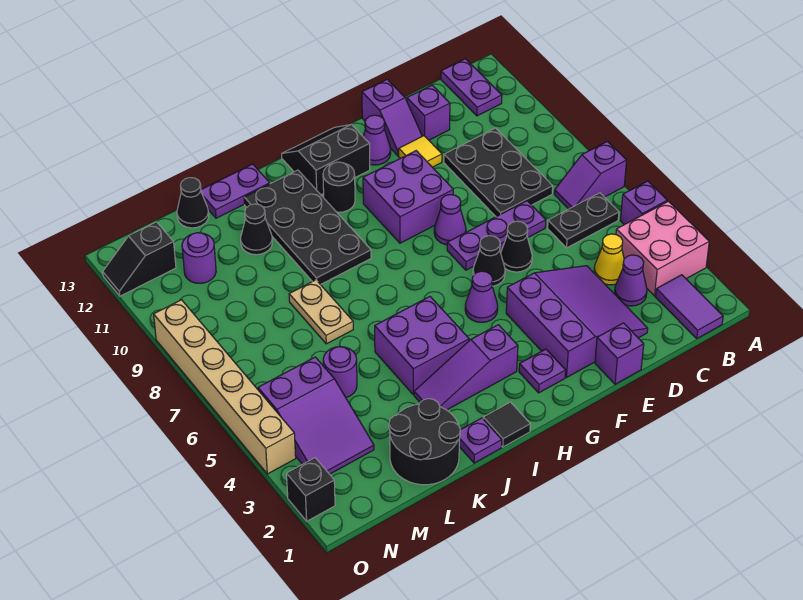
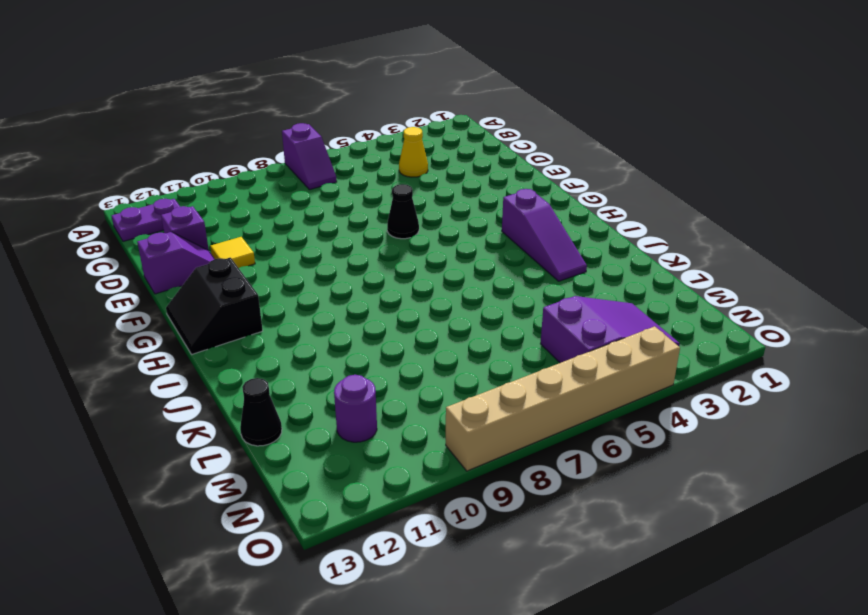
none -> pink 2x2 brick [616,201,709,296]
none -> purple 1x1 brick [620,181,667,225]
none -> purple 1x2 tile [656,275,723,338]
none -> black 1x2 plate [548,193,619,248]

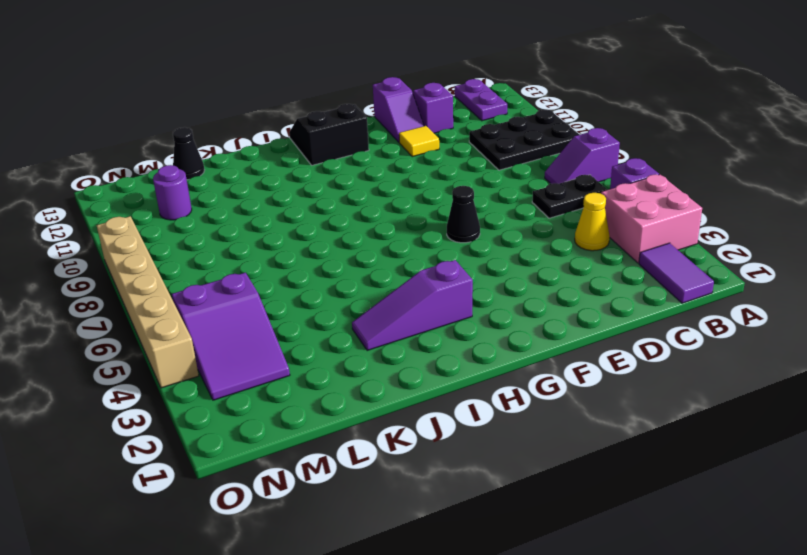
black 2x3 plate [469,110,580,170] -> black 2x3 plate turned to [444,128,553,217]
none -> purple 1x1 cone [614,255,647,306]
none -> purple 3x3 slope [506,266,648,378]
none -> purple 1x3 plate [447,201,546,270]
none -> purple 1x1 brick [595,323,644,384]

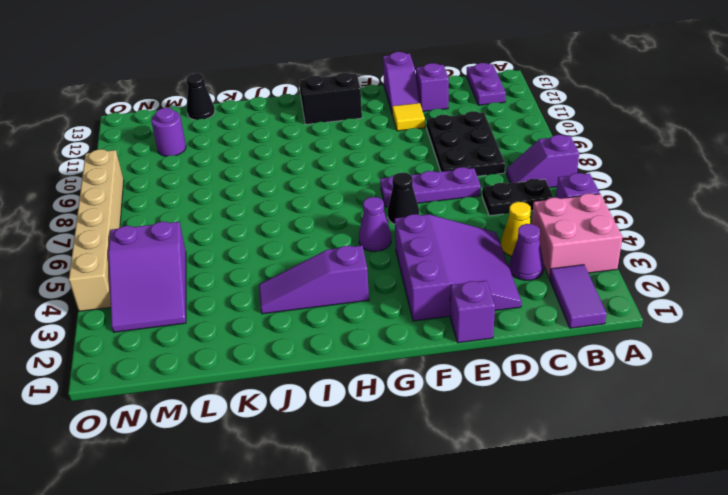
none -> black 1x1 cone [501,221,532,272]
none -> purple 1x1 cone [434,195,466,245]
none -> purple 2x2 brick [363,151,453,243]
none -> purple 1x1 cone [363,115,391,165]

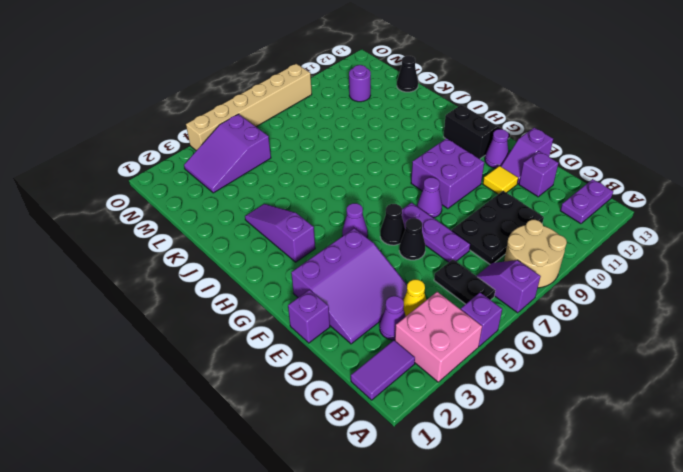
tan 2x2 round brick [504,220,567,288] -> none
none -> purple 1x1 plate [519,349,566,393]
none -> black 1x1 round brick [323,162,355,212]
none -> black 1x1 tile [483,402,530,447]
none -> purple 2x2 brick [375,297,469,395]

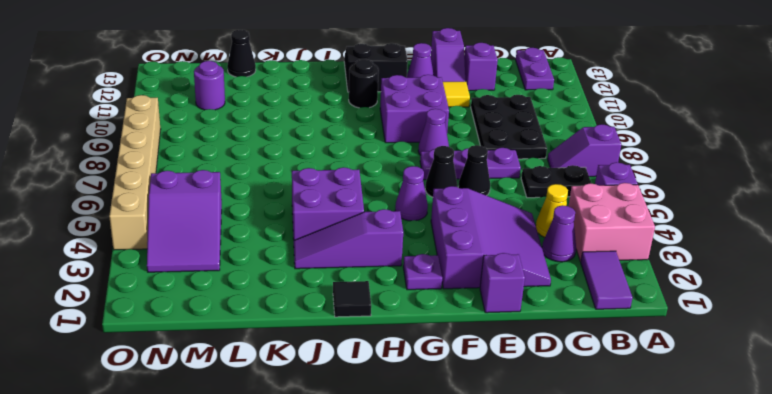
none -> black 2x4 plate [244,170,371,285]
none -> purple 1x1 plate [459,418,502,463]
none -> purple 1x2 plate [201,164,270,218]
none -> black 2x2 round brick [389,399,461,485]

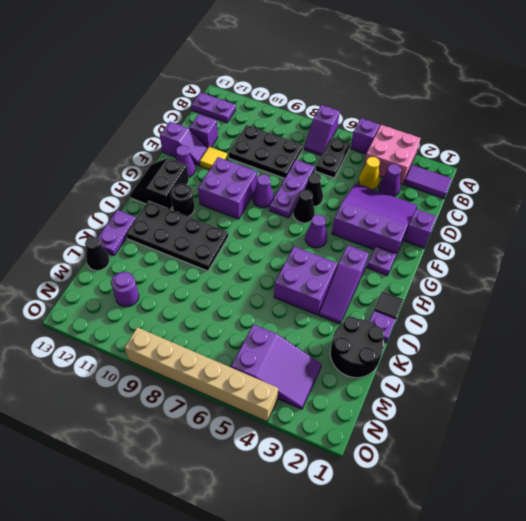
none -> tan 1x2 plate [289,280,353,344]
none -> black 1x1 cone [241,204,272,255]
none -> purple 1x1 round brick [323,347,357,397]
none -> black 1x2 slope [103,222,176,296]

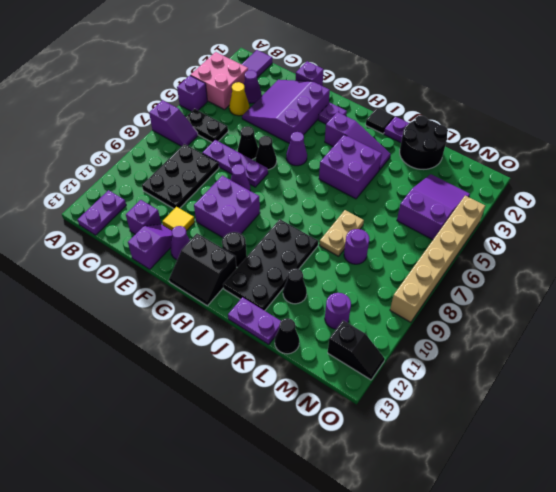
purple 1x1 round brick [344,229,370,264] -> purple 1x1 round brick moved to [323,347,357,397]
none -> black 1x1 brick [287,458,335,521]

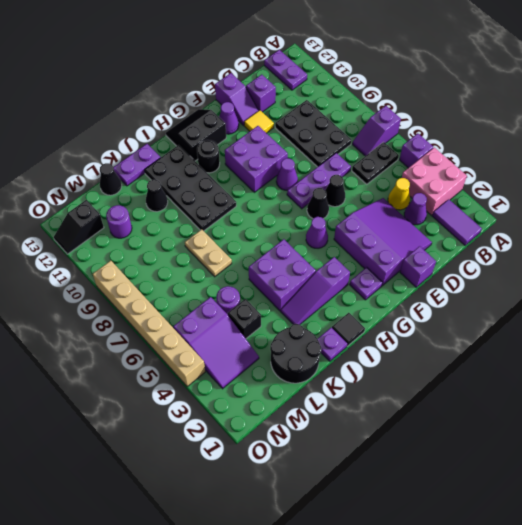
black 1x1 brick [228,299,261,339] -> black 1x1 brick moved to [287,458,335,521]

